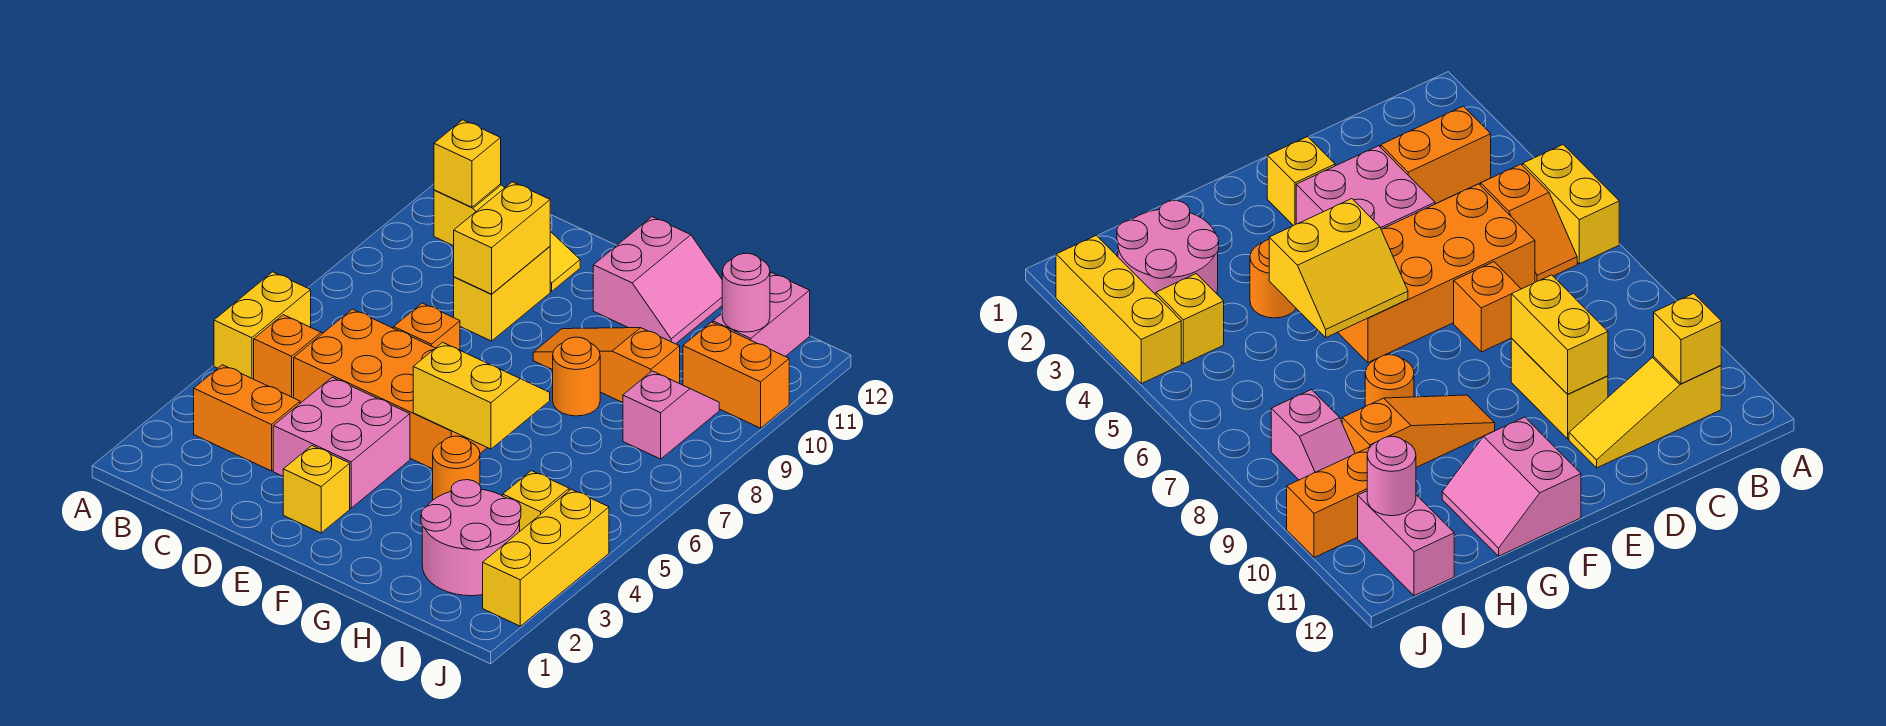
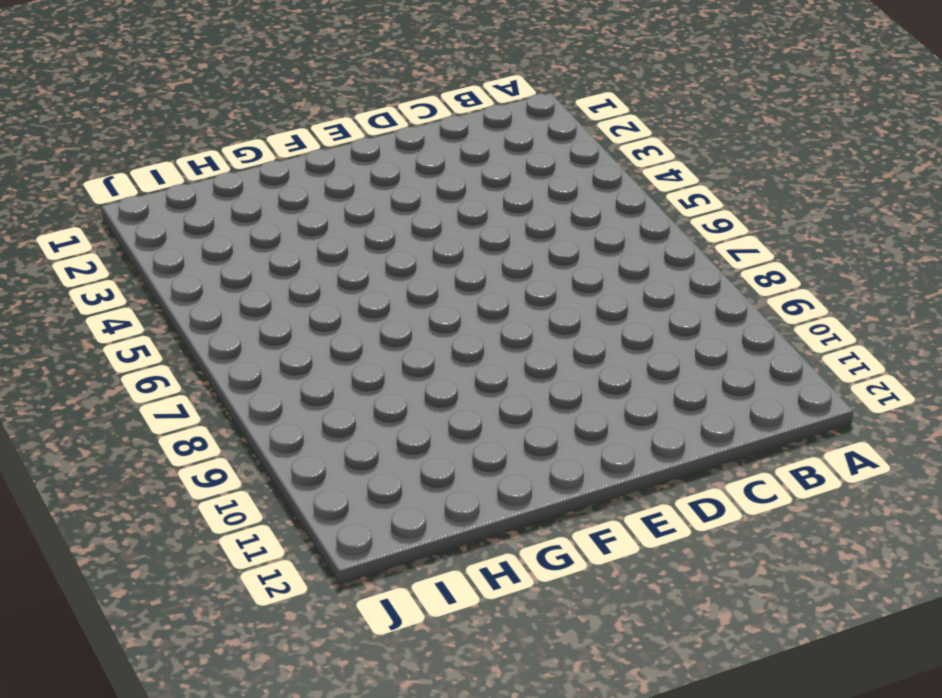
none -> yellow 1x2 brick [214,272,311,379]
none -> orange 1x2 brick [194,365,300,471]
none -> orange 1x2 slope [254,315,323,398]

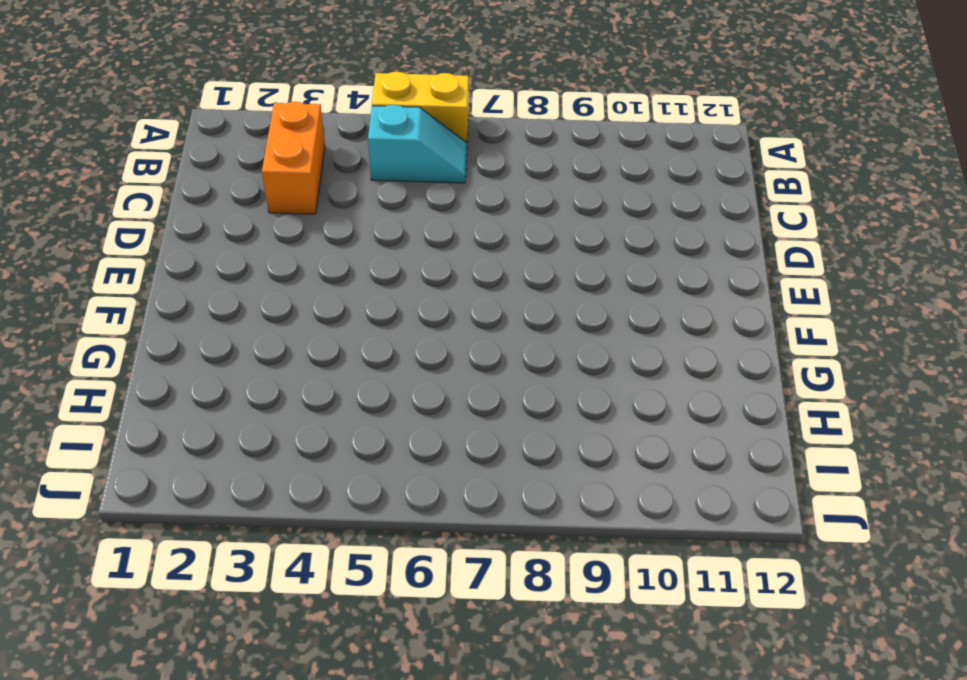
cyan 1x2 slope [368,105,467,183] -> orange 1x2 slope [254,315,323,398]
none -> yellow 1x3 slope [434,184,580,292]
none -> orange 2x4 brick [294,309,487,469]
none -> pink 2x2 brick [273,377,410,508]

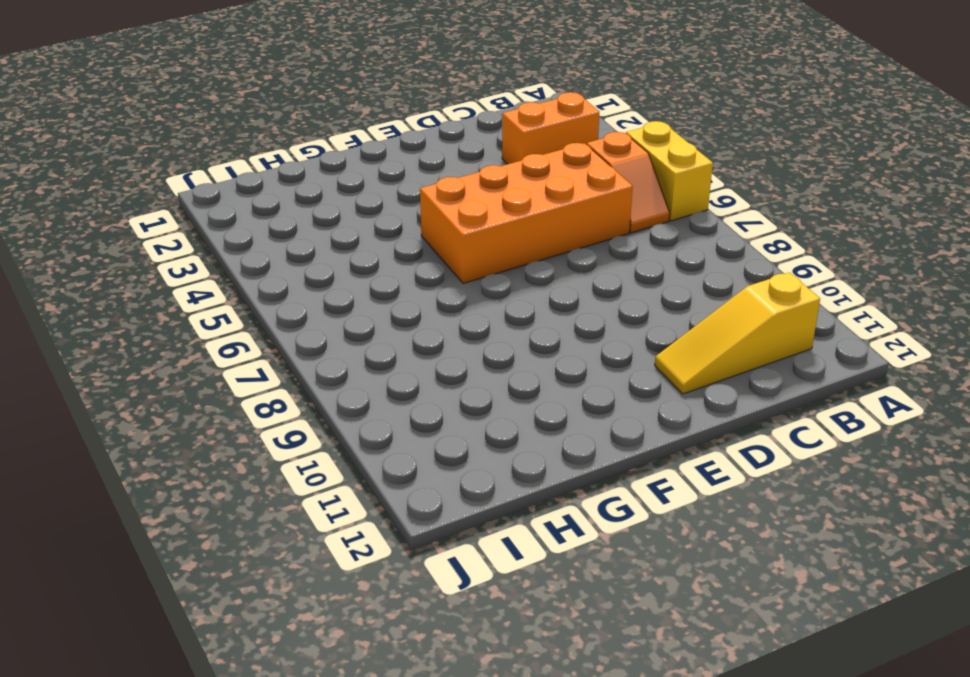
none -> pink 2x2 brick [273,377,410,508]
none -> orange 1x1 brick [394,303,460,350]
none -> yellow 1x2 brick [454,247,550,341]

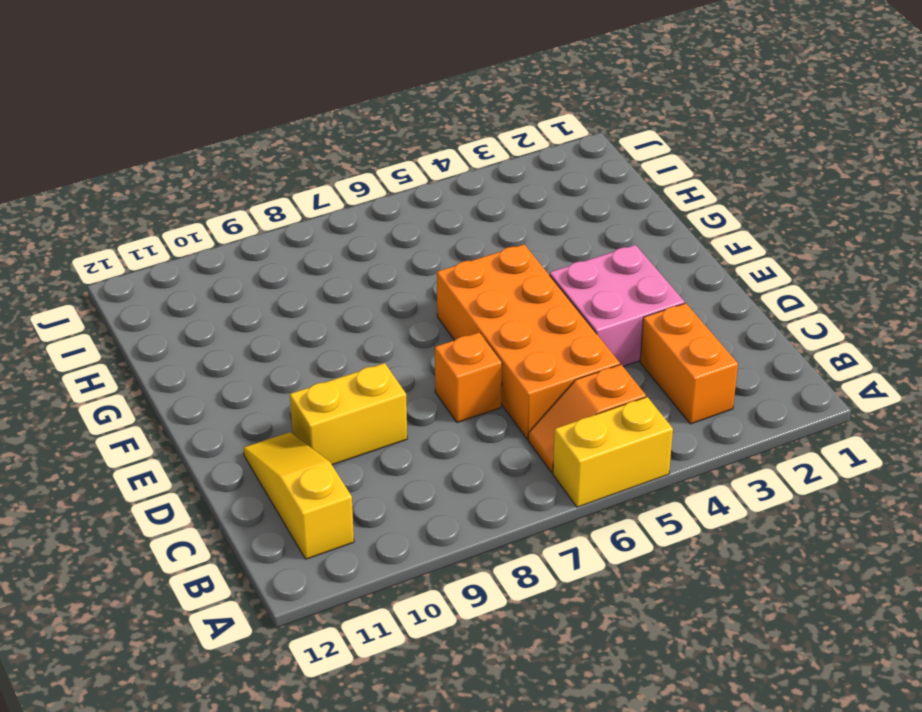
none -> yellow 1x1 brick [283,446,350,533]
none -> orange 1x3 slope [533,328,680,403]
none -> pink 2x2 slope [593,217,722,344]

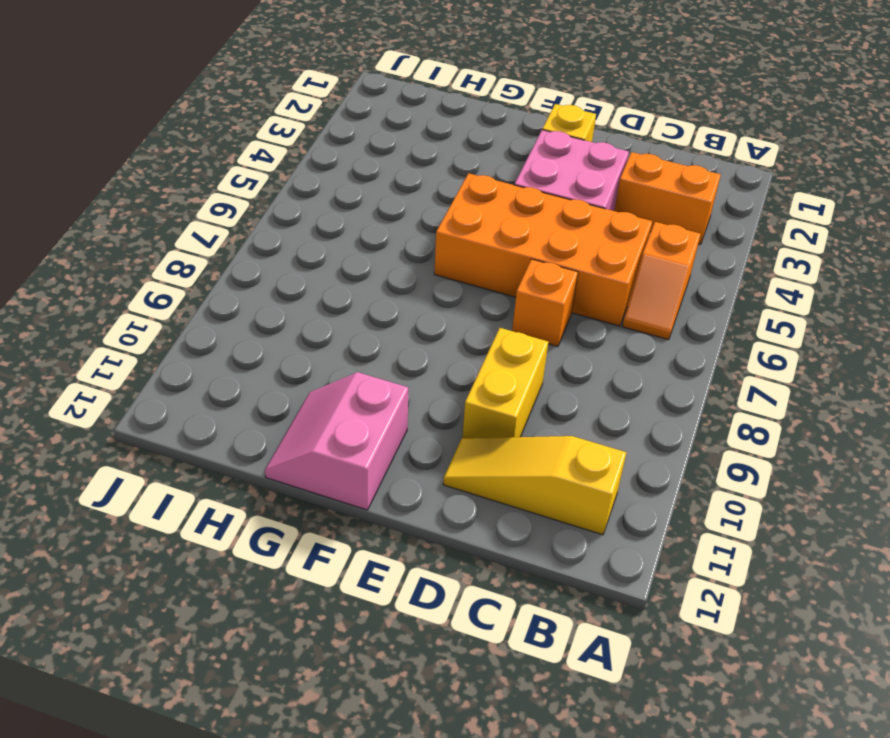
none -> yellow 1x2 brick [214,272,311,379]
none -> orange 1x3 slope [533,328,680,403]
none -> orange 1x1 round brick [433,436,480,500]

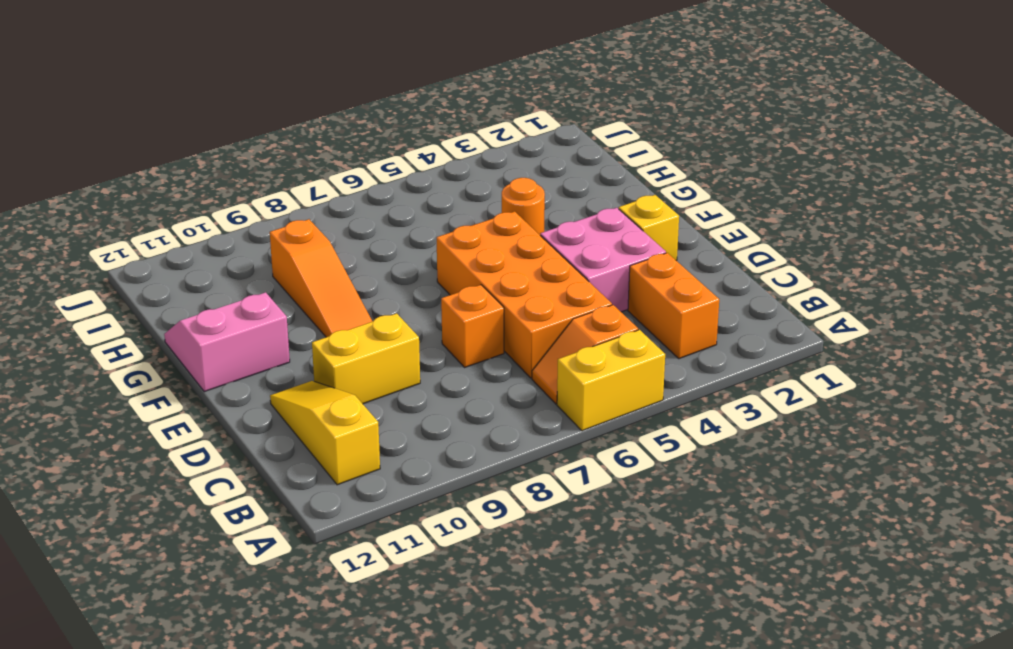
none -> orange 1x1 round brick [553,337,600,416]
none -> pink 2x2 round brick [421,480,521,596]
none -> yellow 1x1 brick [503,471,569,531]

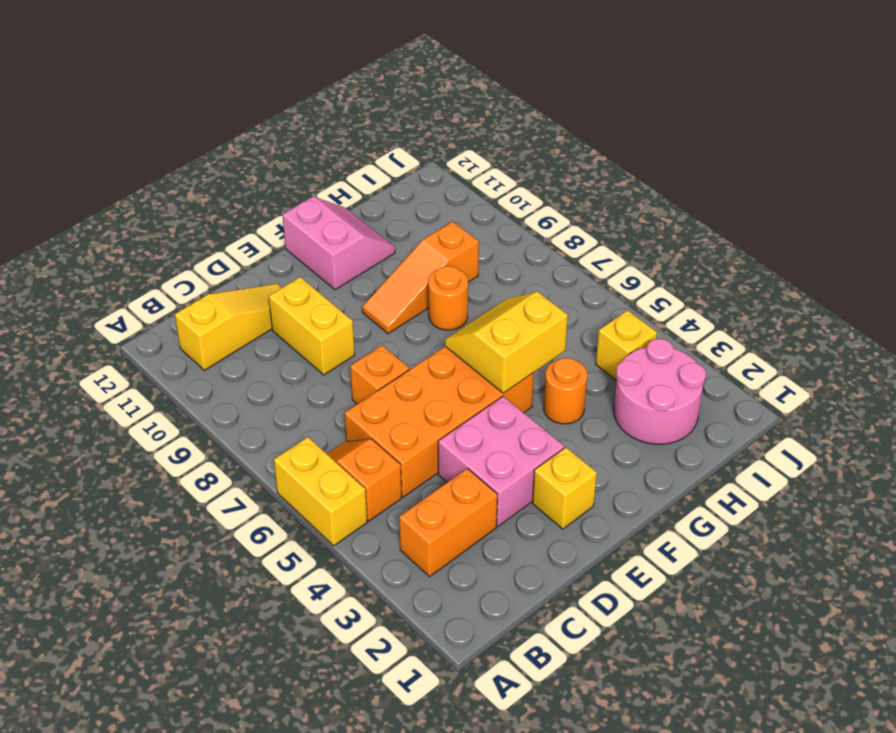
none -> pink 1x2 slope [623,371,719,459]
none -> orange 1x2 brick [683,322,789,428]
none -> pink 1x2 brick [713,273,810,356]

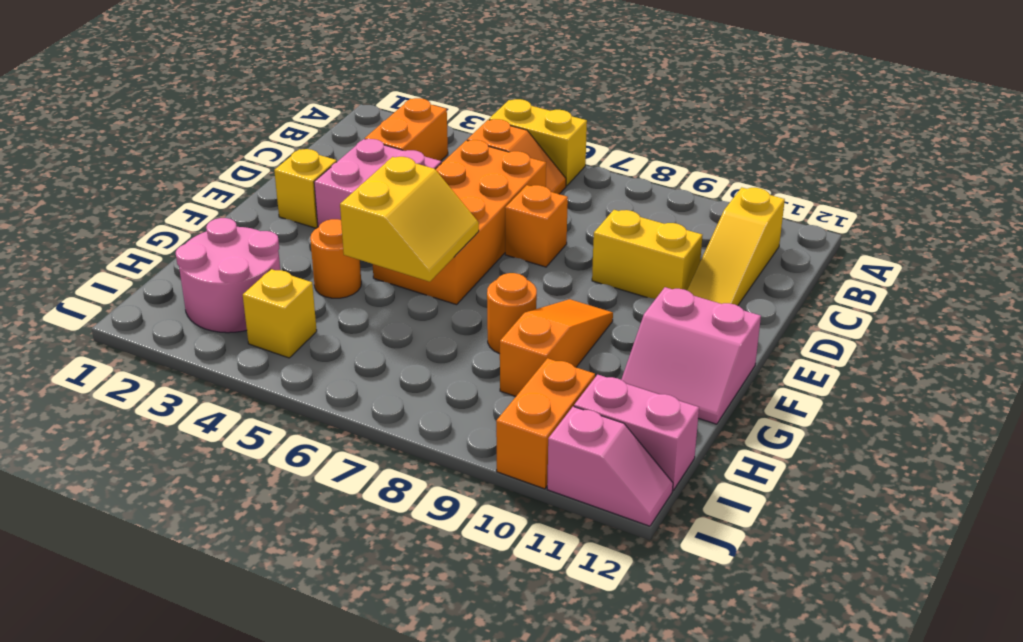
pink 1x2 slope [547,407,673,526] -> pink 1x2 slope moved to [623,371,719,459]
none -> yellow 1x3 brick [483,489,609,626]
none -> yellow 1x1 brick [434,120,501,207]
none -> yellow 1x2 brick [454,182,550,294]

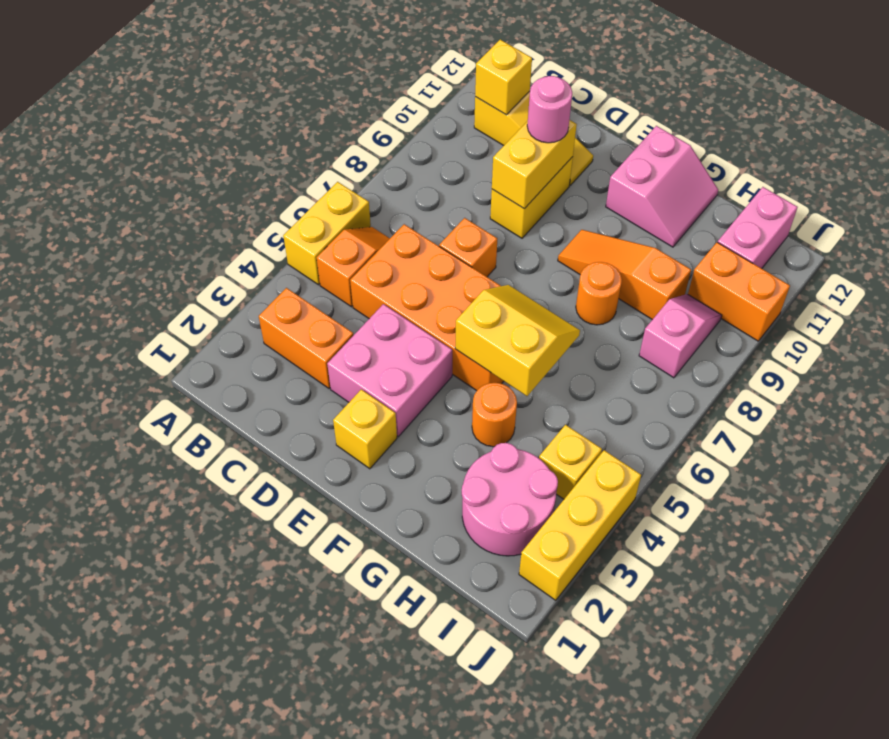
pink 1x1 round brick [527,76,572,143] -> pink 1x1 round brick moved to [722,253,770,332]

